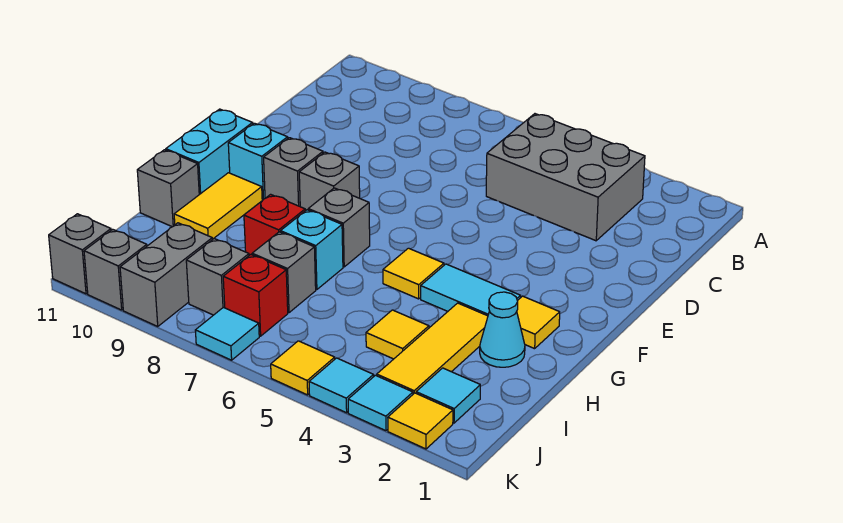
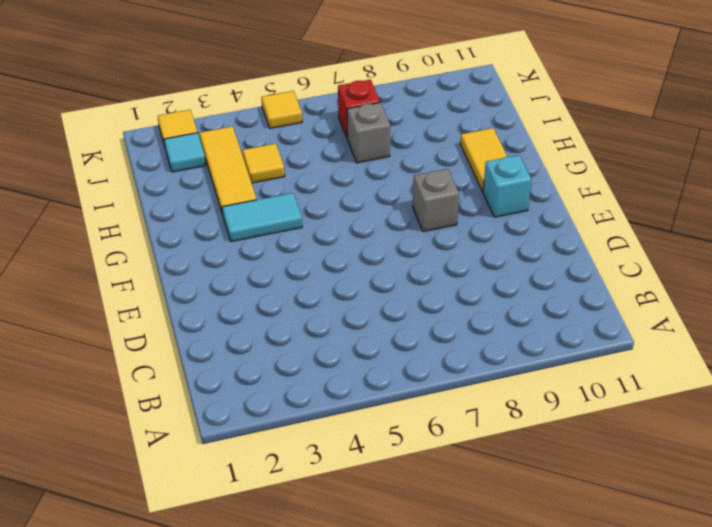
none -> grey 2x3 brick [486,114,645,241]
none -> grey 1x1 brick [264,138,323,206]
none -> cyan 1x2 brick [166,109,253,195]

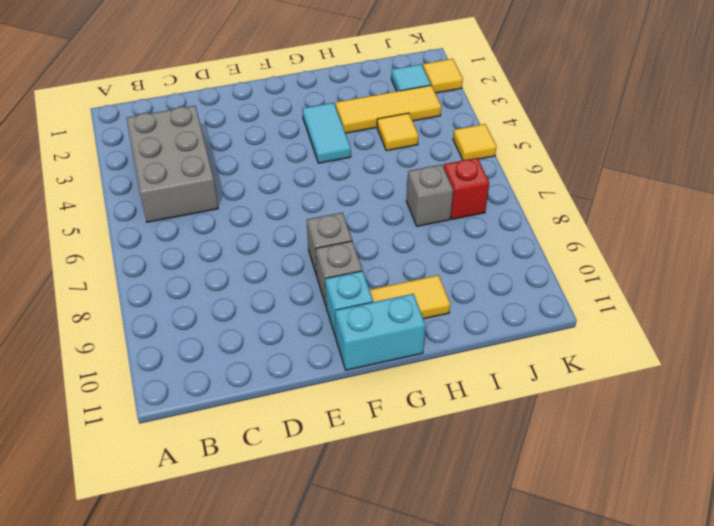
none -> yellow 1x1 tile [517,296,560,349]
none -> yellow 1x1 tile [383,248,444,299]
none -> grey 1x1 brick [308,188,370,267]

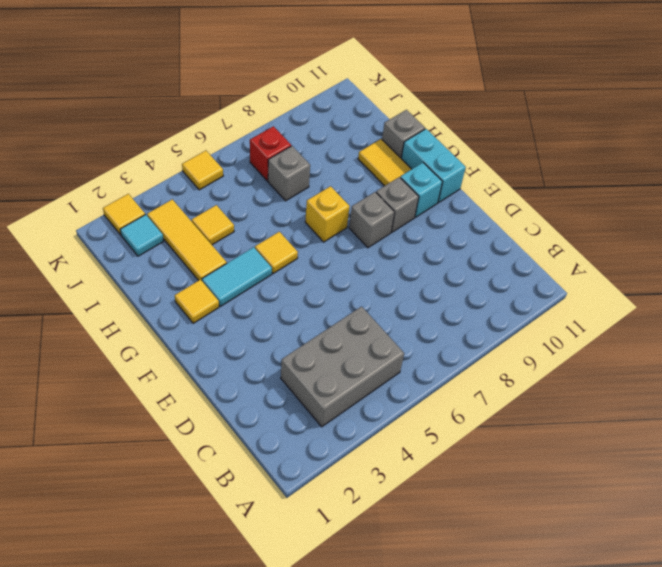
yellow 1x1 brick [305,186,350,242] -> grey 1x1 brick [308,188,370,267]
none -> cyan 1x1 cone [480,292,525,367]
none -> cyan 1x1 brick [281,210,343,290]
none -> red 1x1 brick [244,194,305,255]

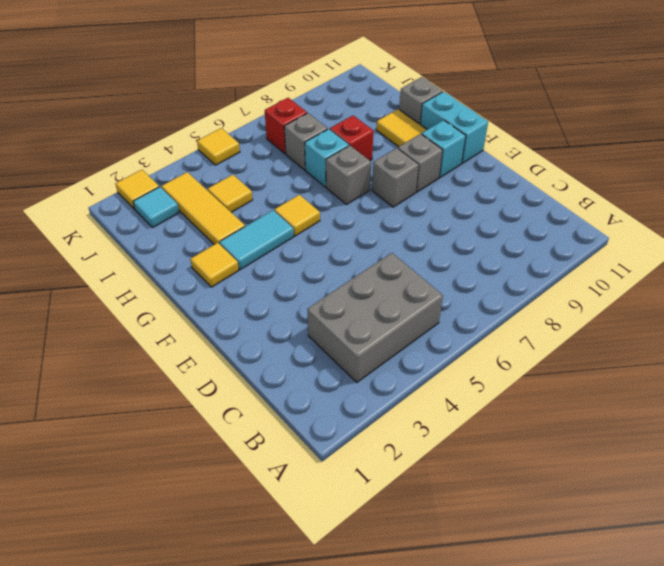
none -> cyan 1x1 cone [480,292,525,367]
none -> grey 1x1 brick [186,239,249,315]
none -> grey 1x2 brick [120,223,212,326]

